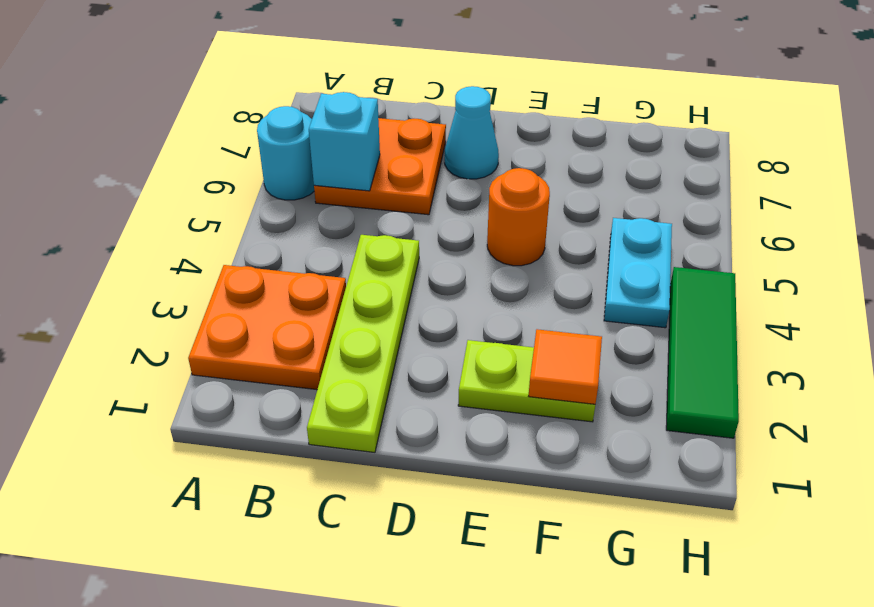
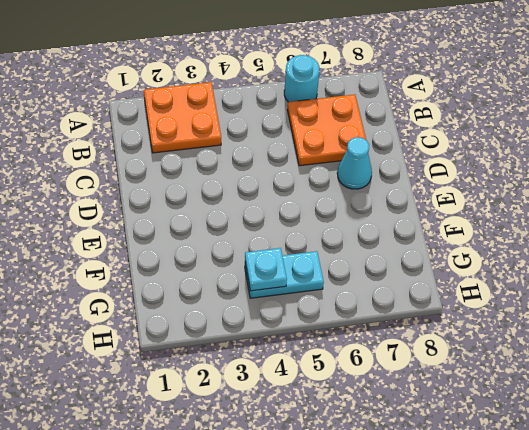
cyan 1x1 plate [245,248,287,291] -> none
none -> lime 1x4 plate [307,235,419,452]
none -> lime 1x2 plate [458,340,595,422]

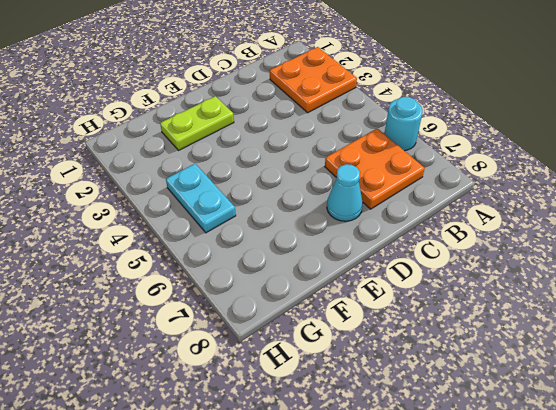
none -> lime 1x4 plate [307,235,419,452]
none -> orange 1x1 round brick [487,168,550,266]

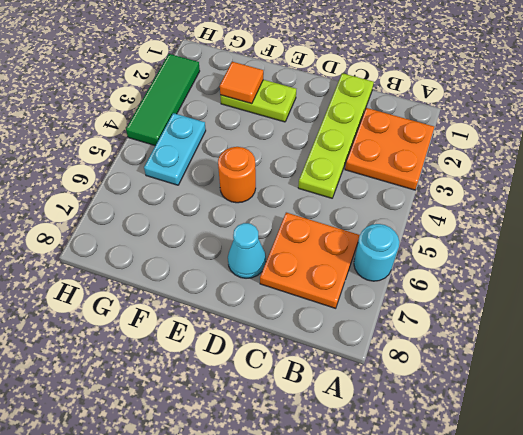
none -> cyan 1x1 brick [309,92,380,191]

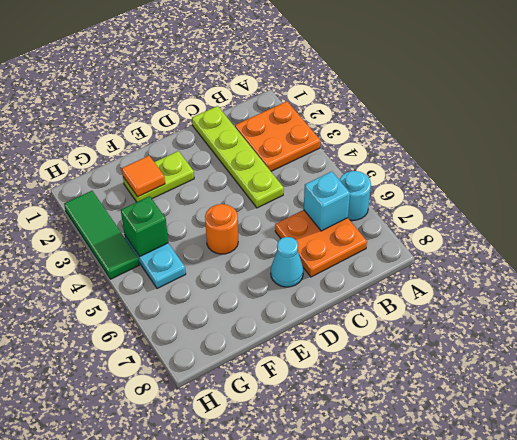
green 1x1 brick [121,196,168,256] -> none

